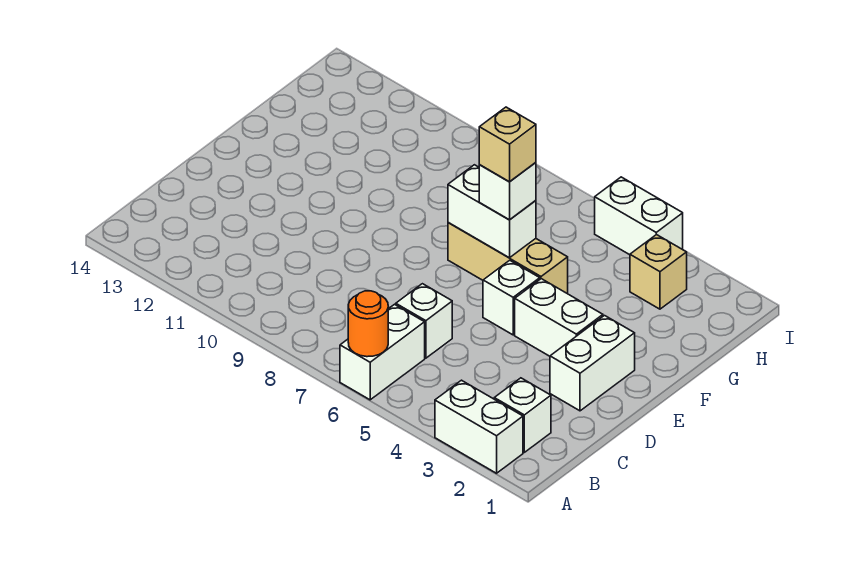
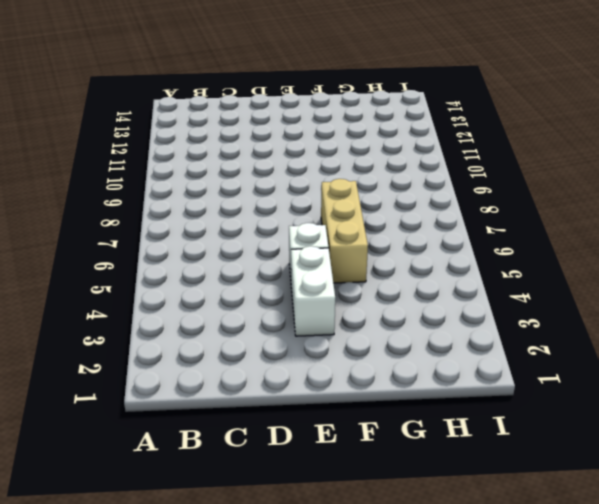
none -> white 1x2 brick [435,380,523,473]
none -> white 1x2 brick [340,305,425,400]
none -> white 1x1 brick [494,378,551,452]

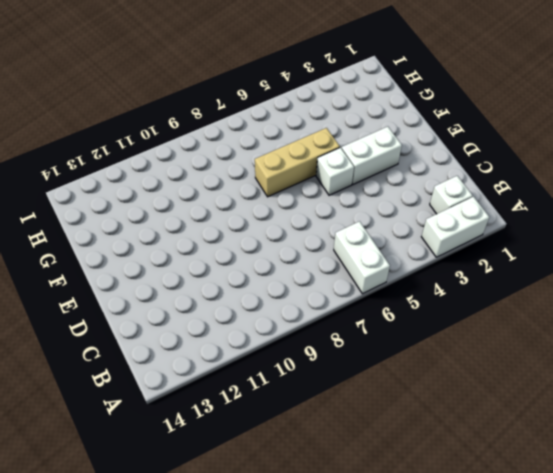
none -> white 1x1 brick [396,284,452,358]
none -> white 1x2 brick [550,316,635,411]
none -> tan 1x1 brick [630,234,687,309]

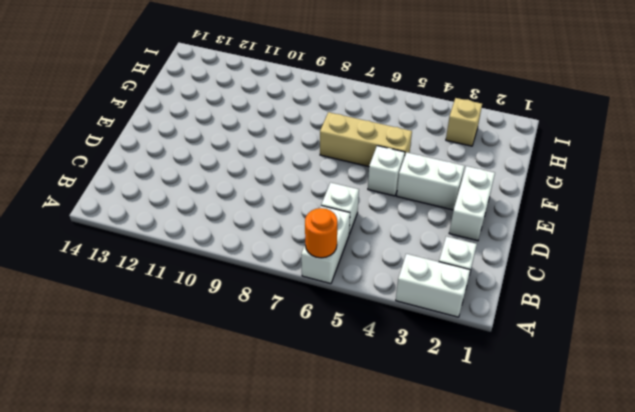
none -> white 1x2 brick [595,177,683,255]
none -> white 1x2 brick [448,165,536,258]
none -> white 1x1 brick [479,162,536,220]

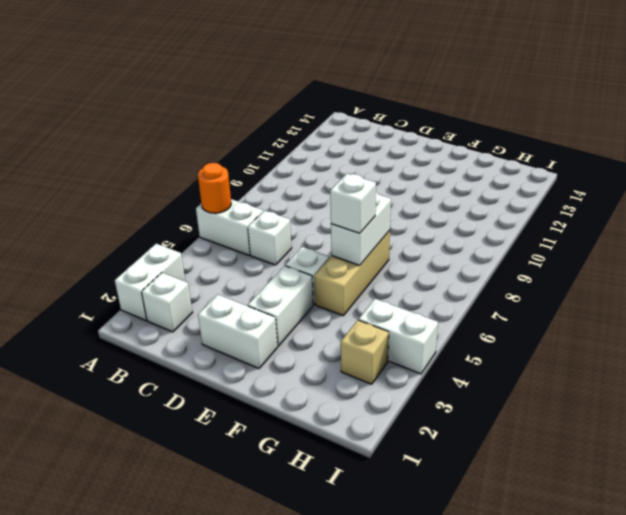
white 1x2 brick [359,299,438,374] -> white 1x2 brick turned to [595,177,683,255]
none -> tan 1x1 brick [479,107,536,182]

